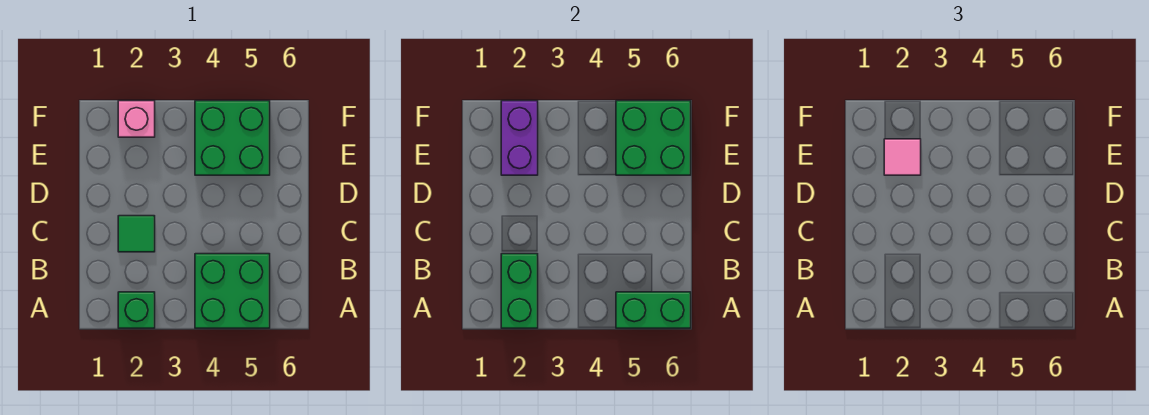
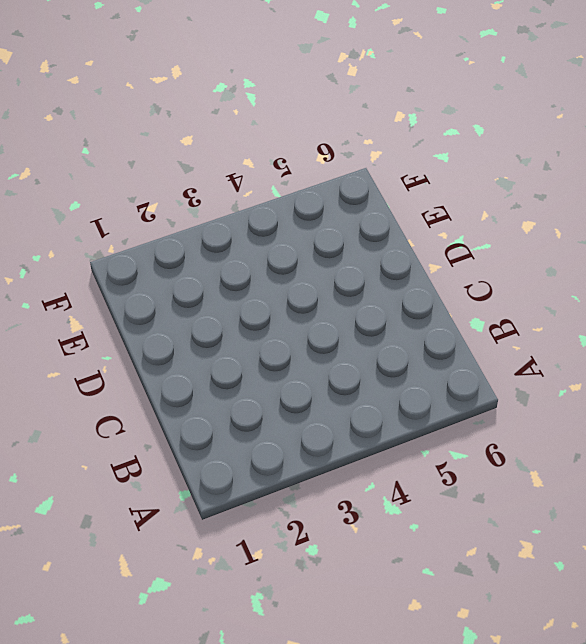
none -> green 1x1 brick [118,292,155,328]
none -> green 2x2 brick [195,254,270,328]

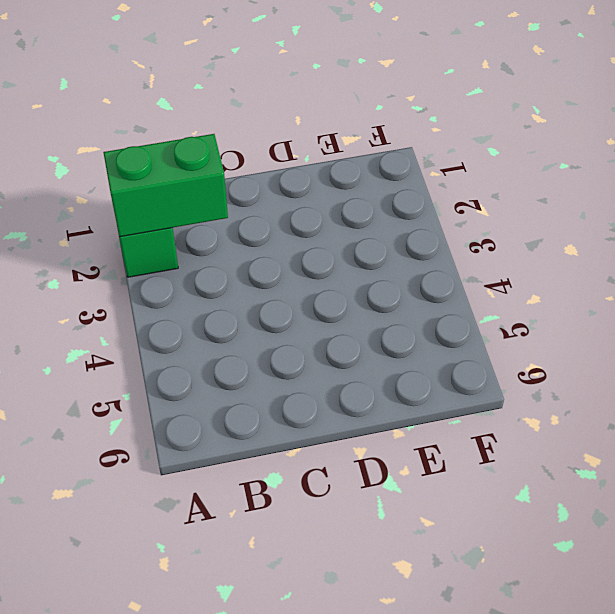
none -> green 2x2 brick [195,254,270,328]
none -> green 1x1 tile [118,216,155,252]

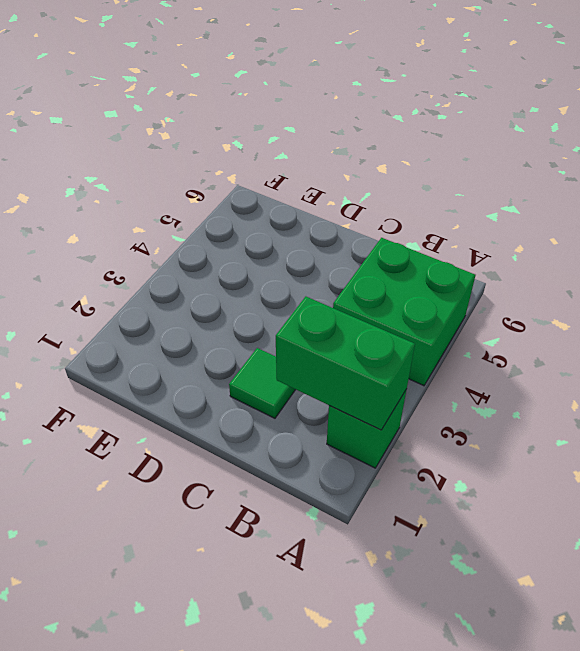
none -> green 2x2 brick [195,101,270,175]
none -> pink 1x1 brick [118,101,155,137]

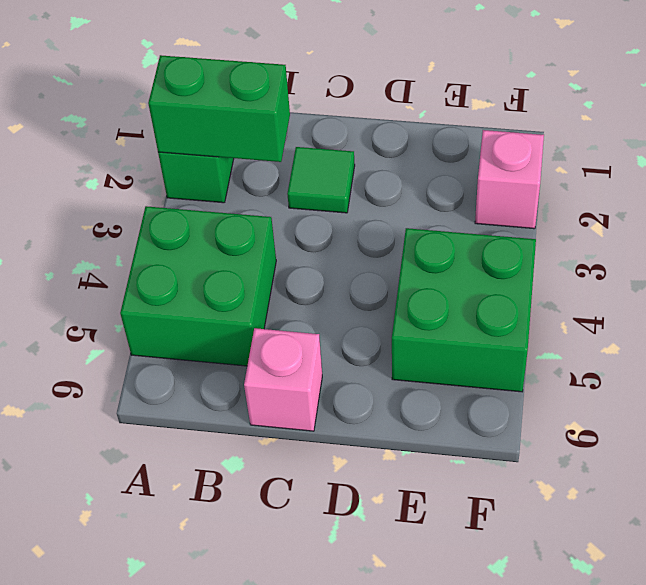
pink 1x1 brick [244,328,322,431] -> none
none -> green 1x2 brick [616,292,691,328]
none -> purple 1x2 brick [501,101,538,175]

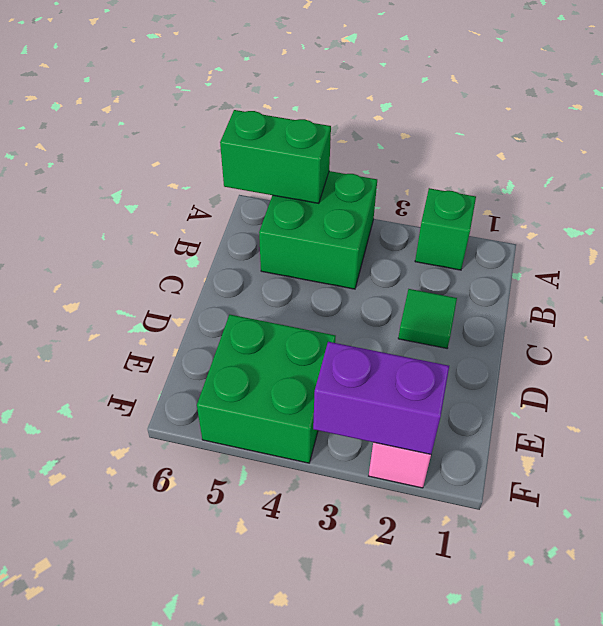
purple 1x2 brick [313,342,449,454] -> purple 1x2 brick turned to [501,101,538,175]
none -> green 1x2 brick [501,254,538,328]
none -> green 2x2 brick [616,101,691,175]

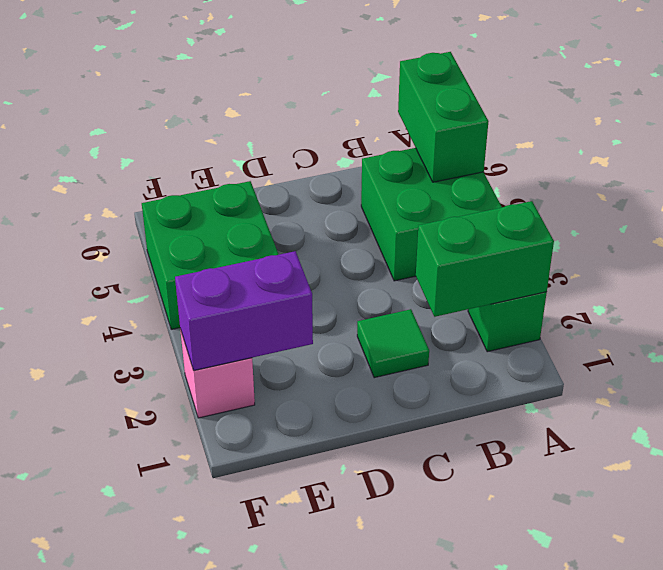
none -> green 2x2 brick [616,101,691,175]
none -> pink 1x1 tile [884,139,921,175]

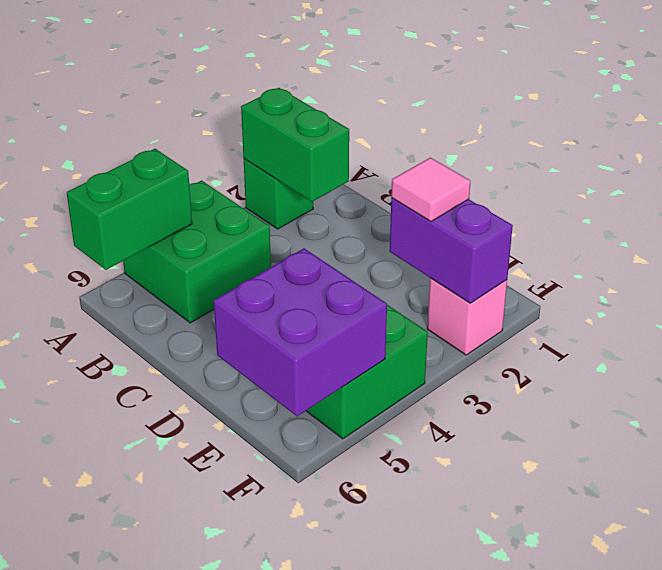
purple 2x2 brick [214,248,387,416] -> green 2x2 brick [616,101,691,175]
none -> green 1x1 tile [118,216,155,252]

